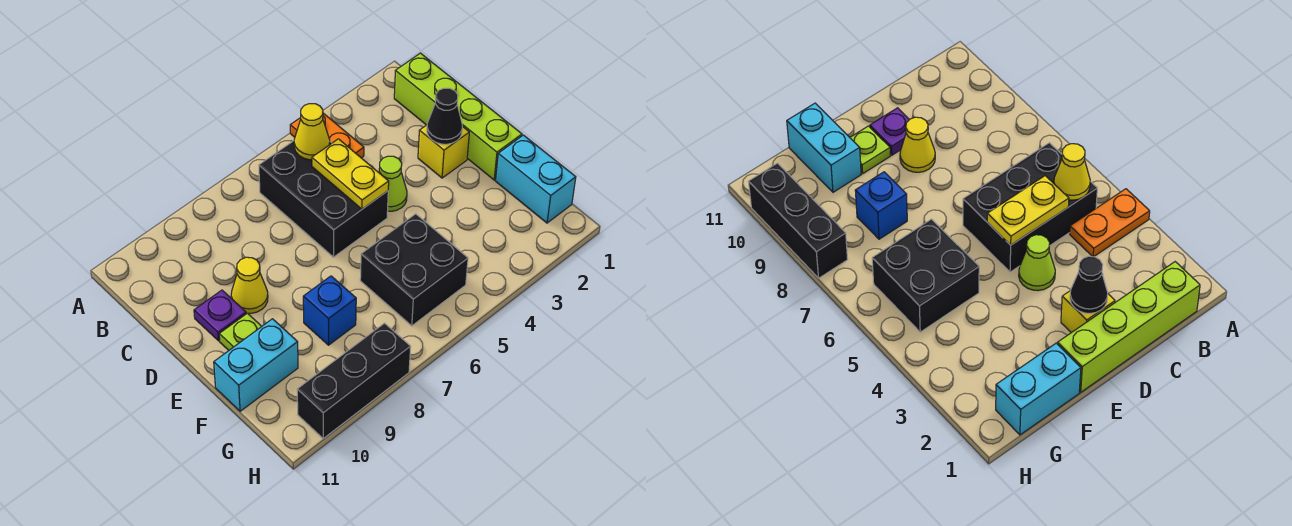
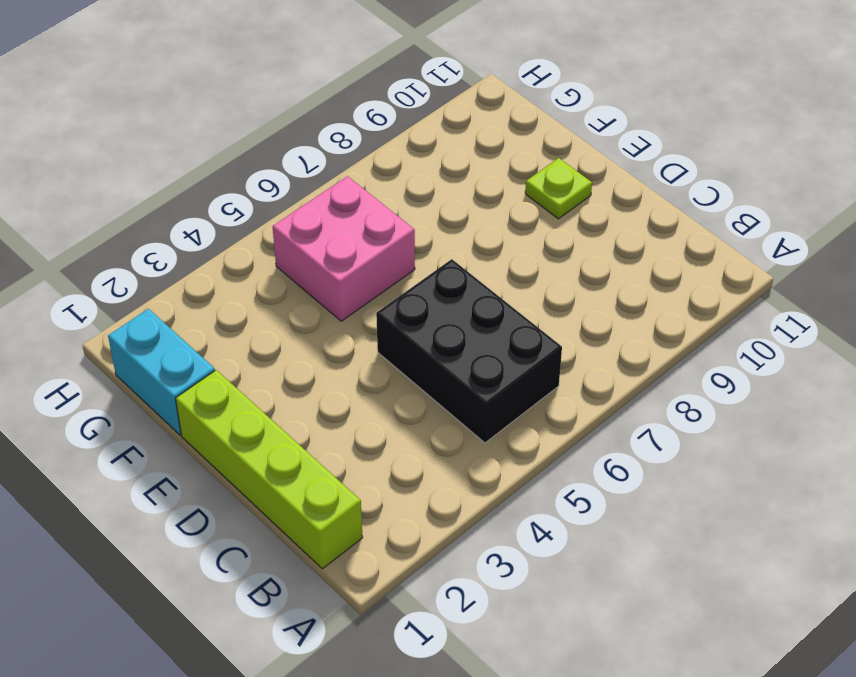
pink 2x2 brick [272,176,415,321] -> black 2x2 brick [360,214,468,326]
none -> orange 1x2 plate [290,113,364,158]
none -> yellow 1x1 brick [418,125,469,178]
none -> lime 1x1 cone [379,156,407,211]

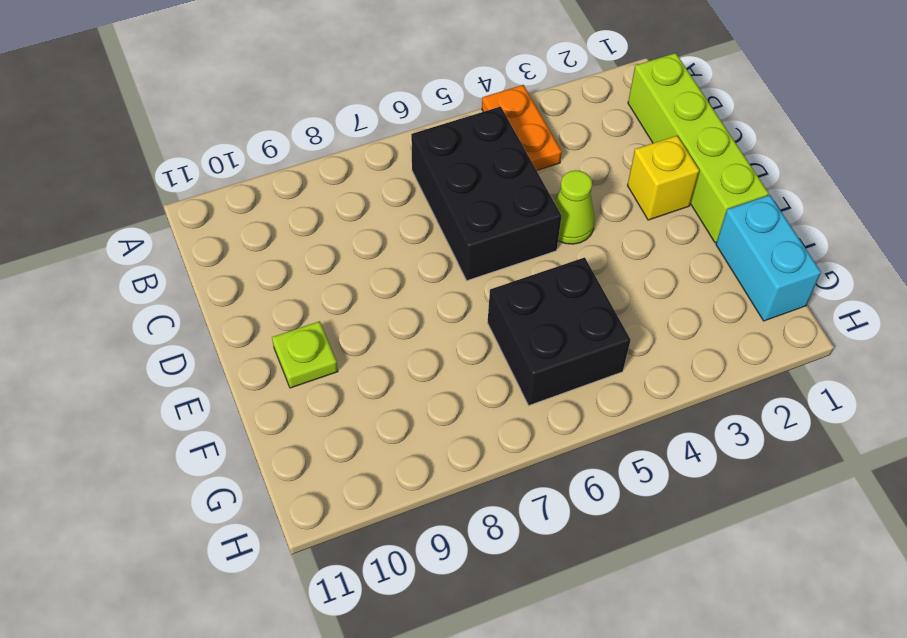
none -> yellow 1x1 cone [231,257,268,313]
none -> purple 1x1 plate [194,290,247,341]
none -> blue 1x1 brick [303,276,356,345]

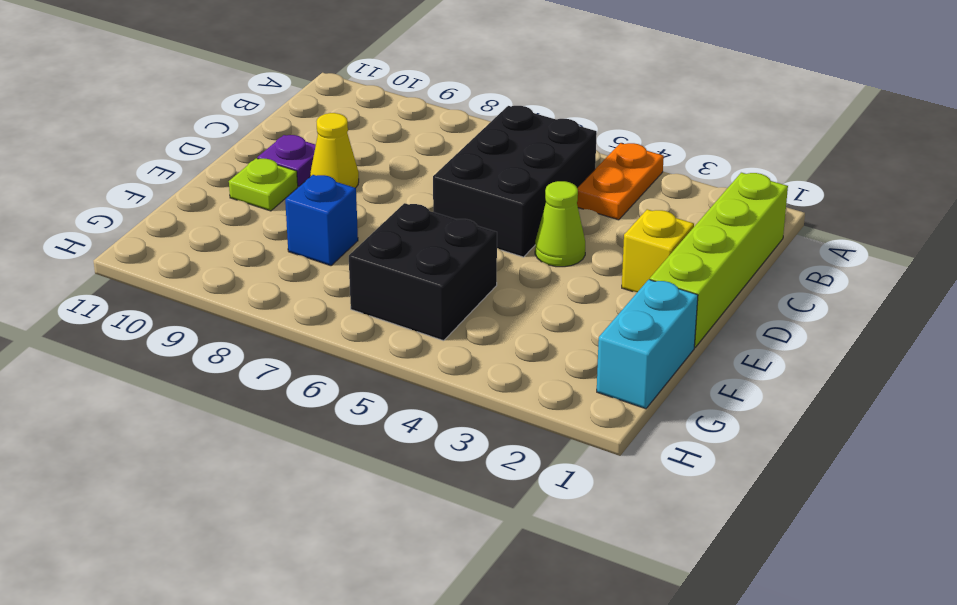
none -> cyan 1x2 brick [214,319,298,411]
none -> black 1x3 brick [297,323,411,438]
none -> yellow 1x1 cone [294,104,330,160]

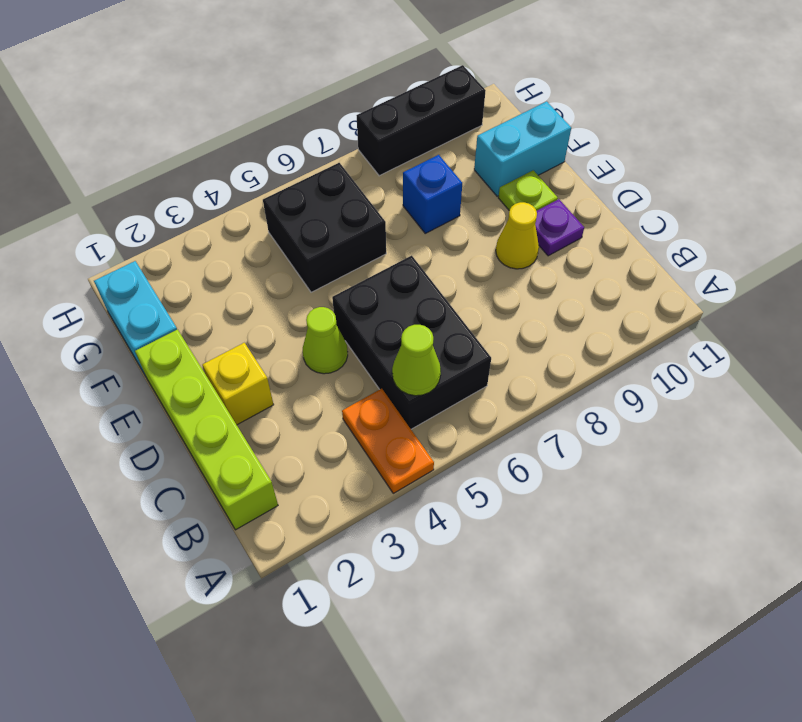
lime 1x1 cone [392,325,441,396] -> yellow 1x1 cone [294,104,330,160]
none -> yellow 1x2 plate [312,139,389,209]
none -> black 1x1 cone [427,88,462,144]

